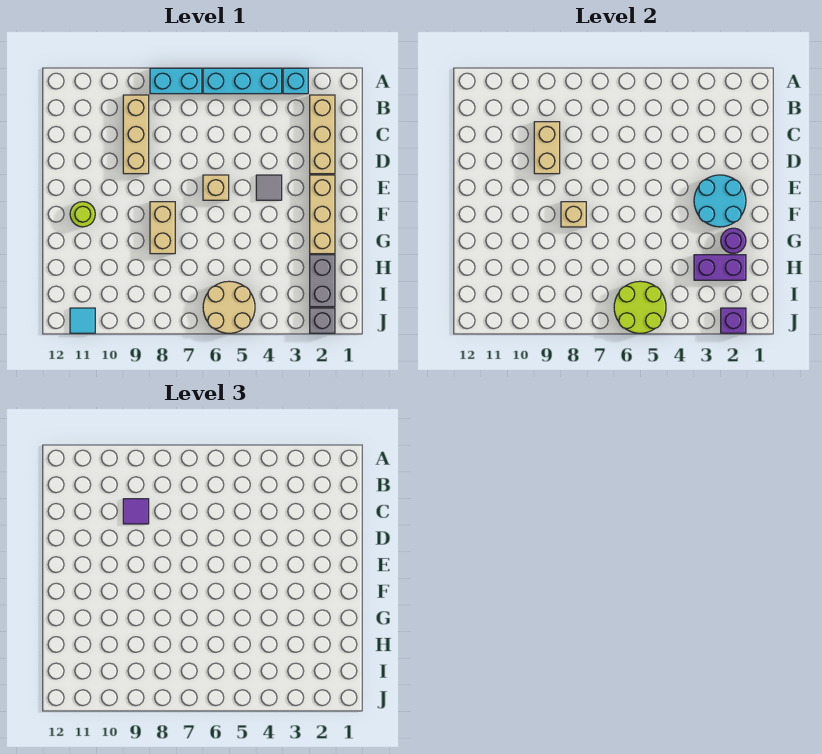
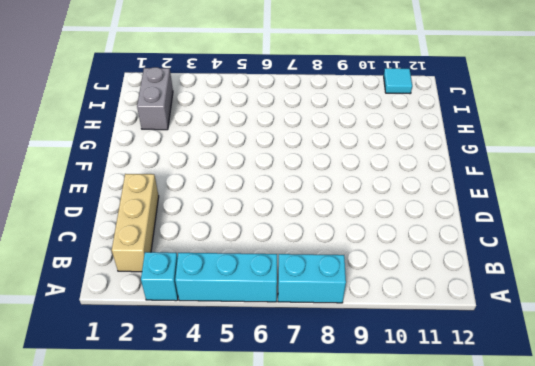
none -> tan 1x3 brick [123,95,149,174]
none -> tan 1x3 brick [310,175,335,254]
none -> grey 1x1 tile [256,175,282,200]

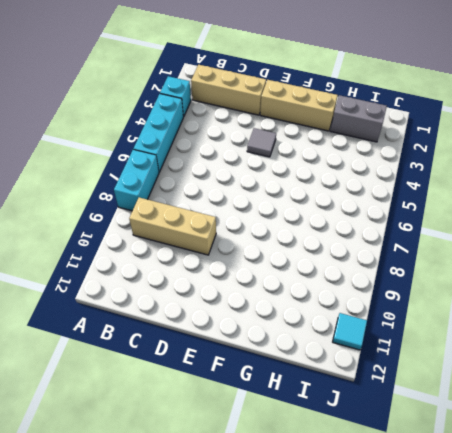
none -> tan 1x1 brick [203,175,229,200]
none -> tan 1x2 brick [150,202,175,254]
none -> lime 1x1 round brick [70,202,95,227]

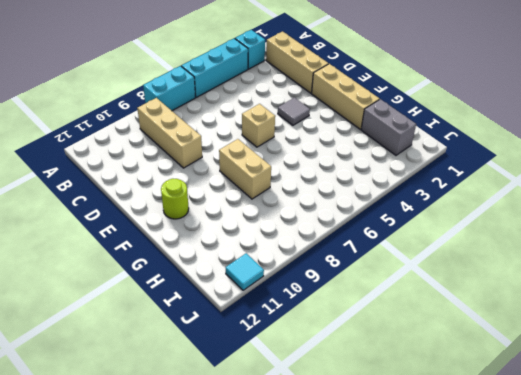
none -> tan 2x2 round brick [203,281,255,333]
none -> grey 1x1 brick [310,308,335,333]
none -> tan 1x2 brick [534,122,560,174]

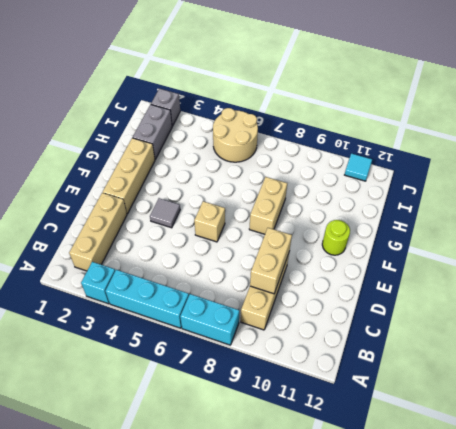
none -> cyan 2x2 round brick [694,175,746,227]
none -> tan 1x1 brick [561,202,586,227]
none -> purple 1x1 round brick [721,228,746,254]

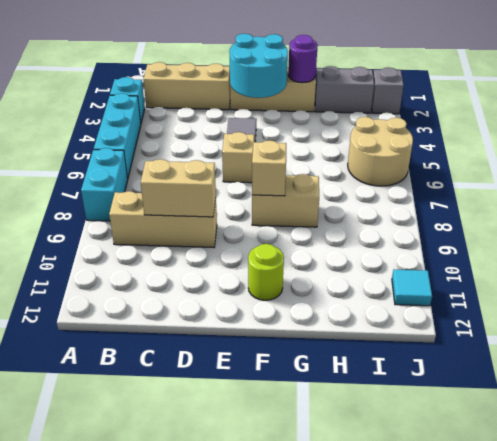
none -> purple 1x2 brick [694,255,746,280]
none -> lime 2x2 round brick [614,281,666,333]
none -> purple 1x1 brick [721,308,746,333]

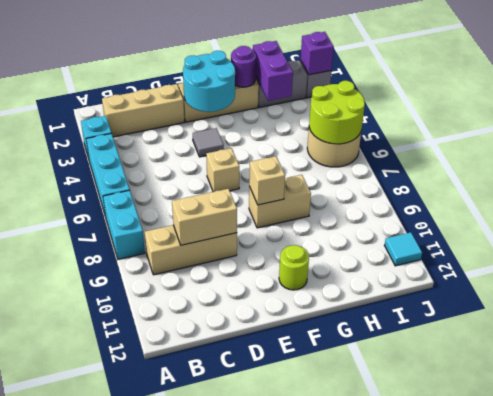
none -> purple 1x1 tile [123,499,149,524]

